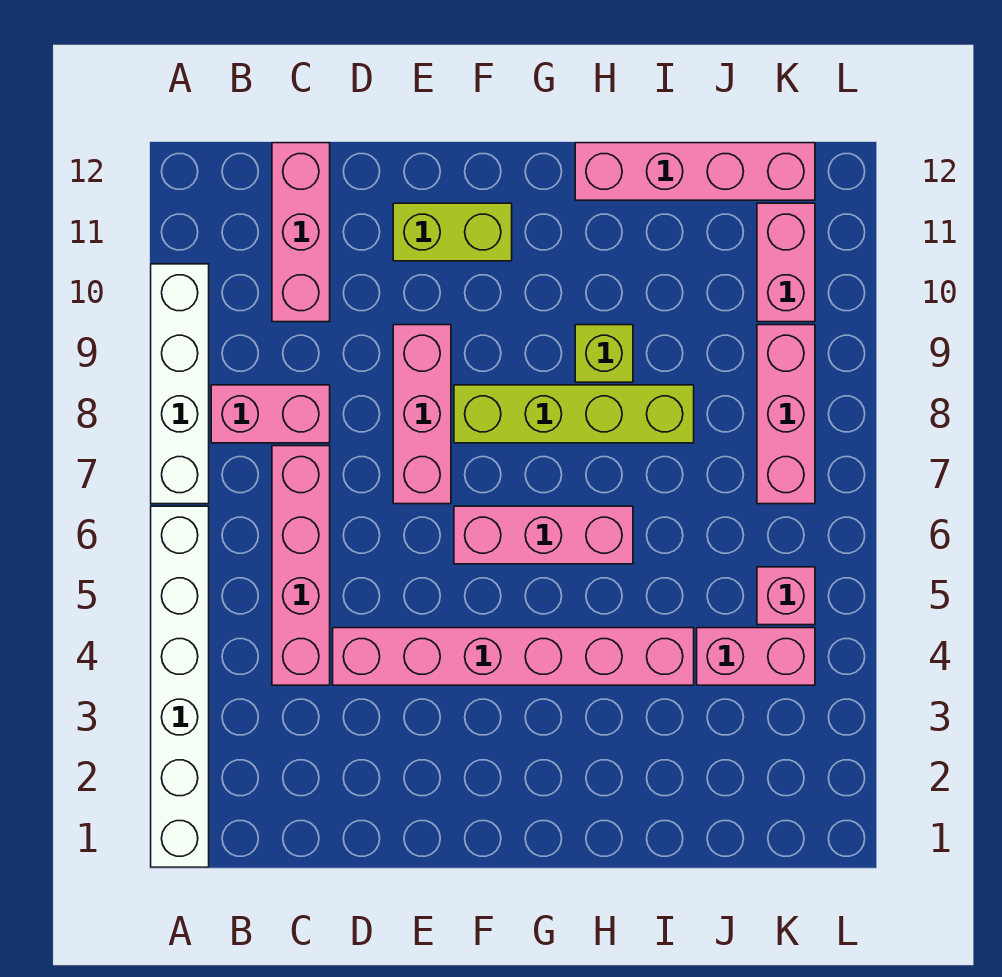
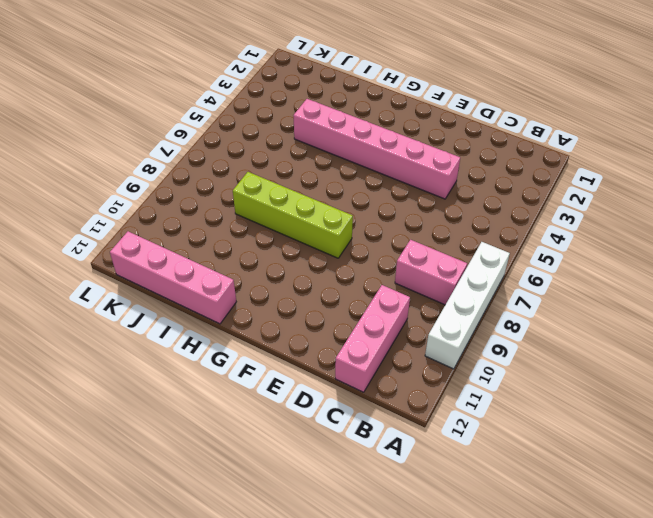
none -> white 1x6 brick [151,506,209,867]
none -> pink 1x4 brick [272,446,330,685]
none -> pink 1x3 brick [393,325,451,504]

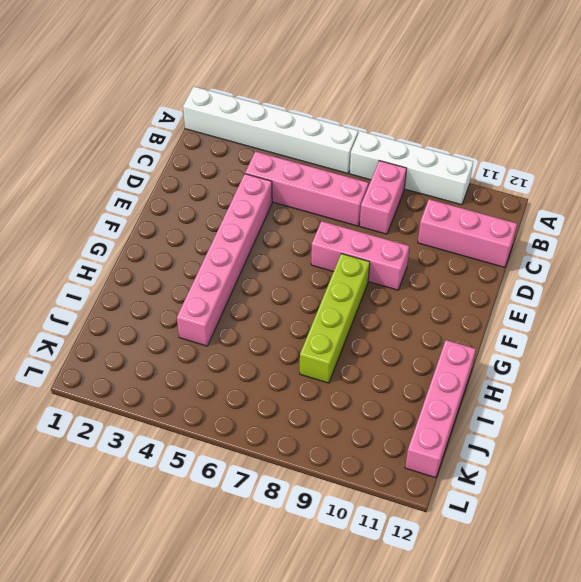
none -> lime 1x2 brick [393,203,512,261]
none -> pink 1x3 brick [454,506,633,564]
none -> lime 1x1 brick [575,325,633,382]

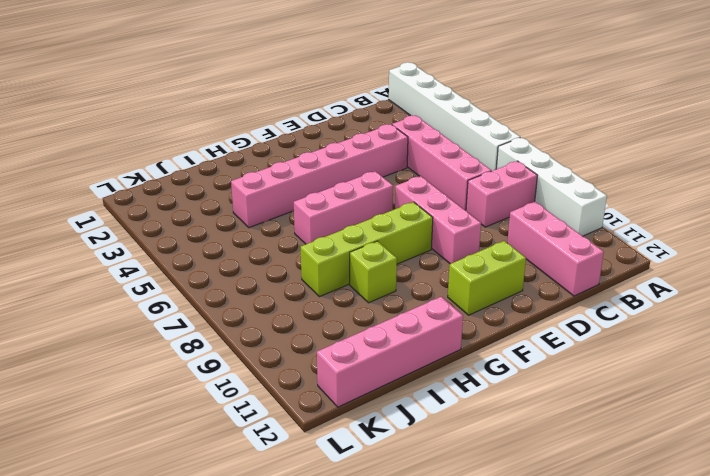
none -> pink 1x2 brick [697,628,815,685]
none -> pink 1x1 brick [757,567,815,625]
none -> pink 1x3 brick [757,325,815,504]

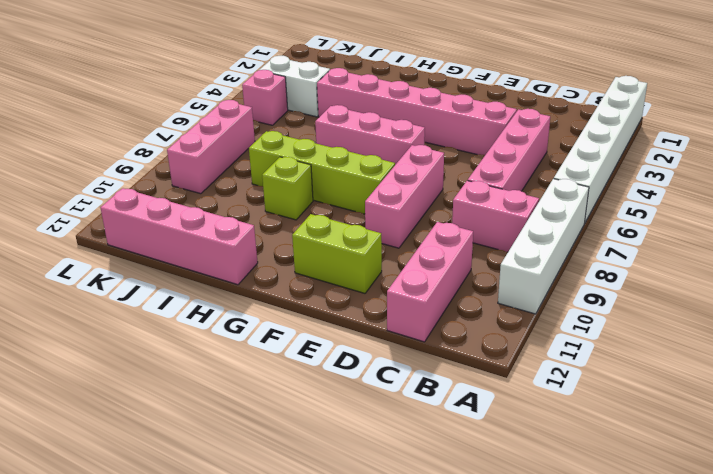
white 1x2 brick [260,56,330,117] -> pink 1x2 brick [697,628,815,685]
none -> pink 1x2 brick [757,203,815,322]

